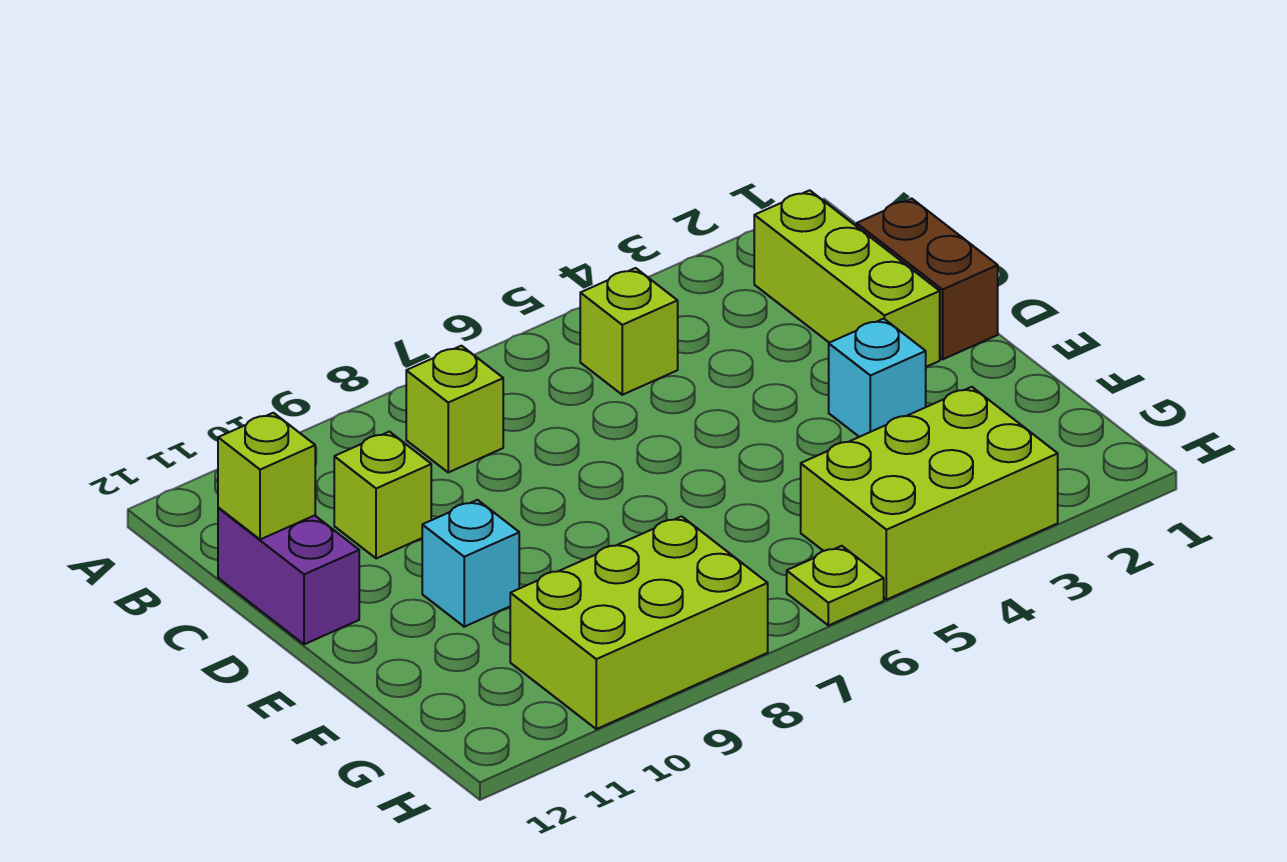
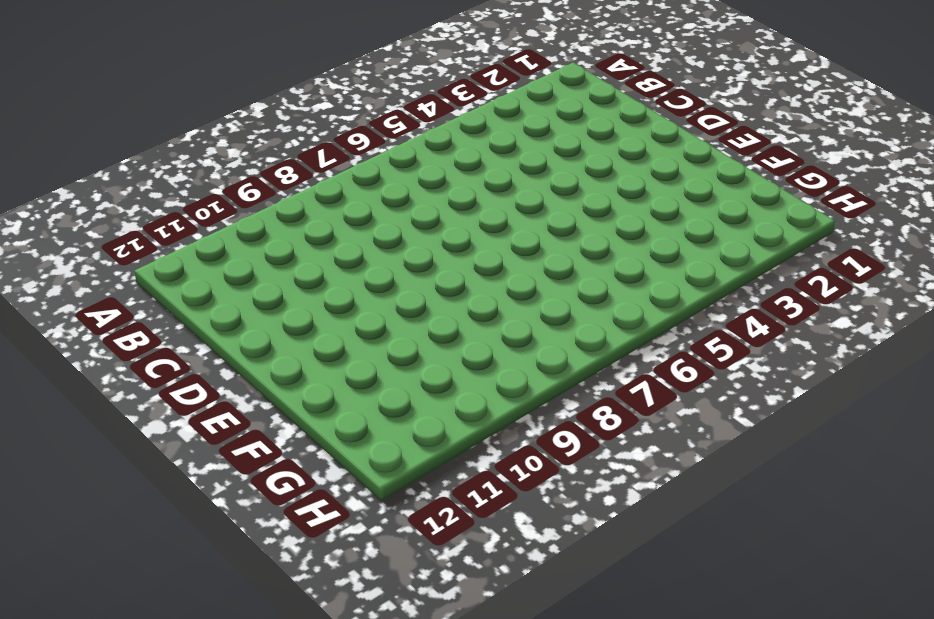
none -> lime 1x3 brick [754,190,940,367]
none -> lime 1x1 brick [580,268,678,395]
none -> lime 1x1 brick [406,346,503,472]

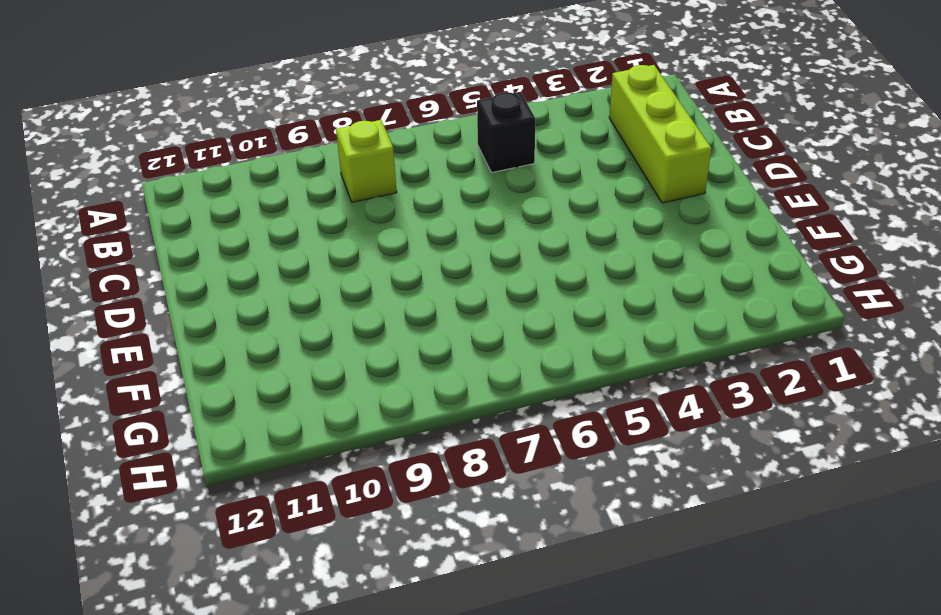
black 1x1 brick [477,92,535,173] -> lime 1x1 brick [580,268,678,395]
none -> brown 1x2 brick [857,199,998,359]
none -> lime 1x1 brick [334,432,431,558]
none -> purple 1x2 brick [218,508,359,644]

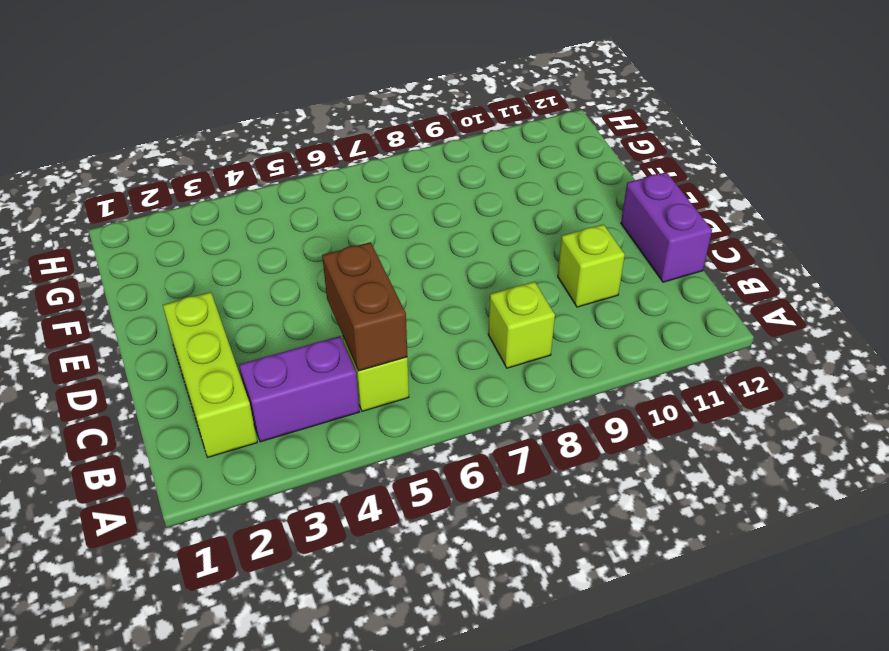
purple 1x2 brick [239,336,359,442] -> none
brown 1x2 brick [322,242,407,371] -> brown 1x2 brick moved to [857,199,998,359]
none -> cyan 1x1 brick [829,319,926,437]
none -> cyan 1x1 brick [422,500,519,627]
none -> lime 2x3 brick [801,387,1058,600]

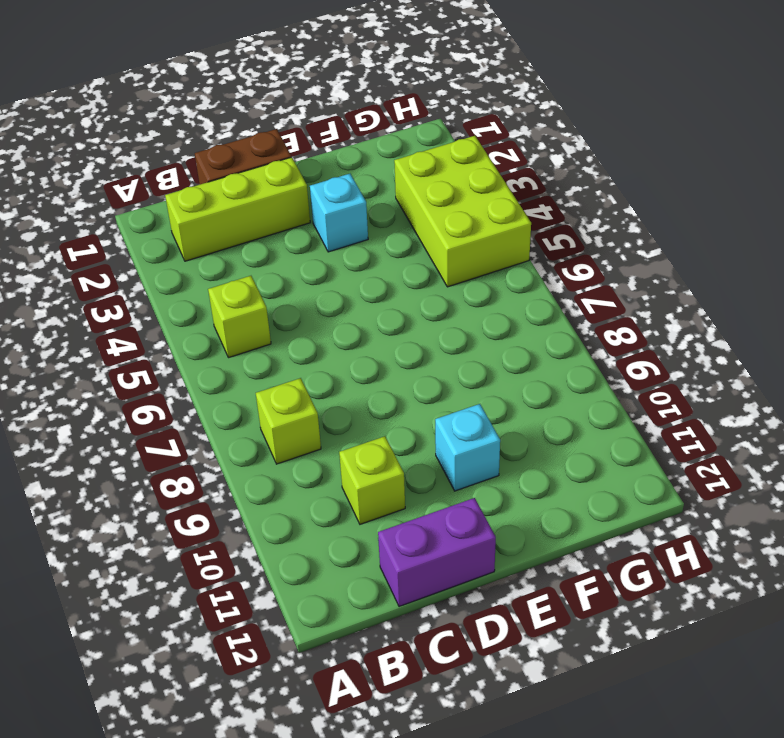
none -> lime 2x3 brick [510,516,768,729]
none -> lime 1x1 plate [787,546,884,626]
none -> lime 1x1 brick [218,413,315,540]

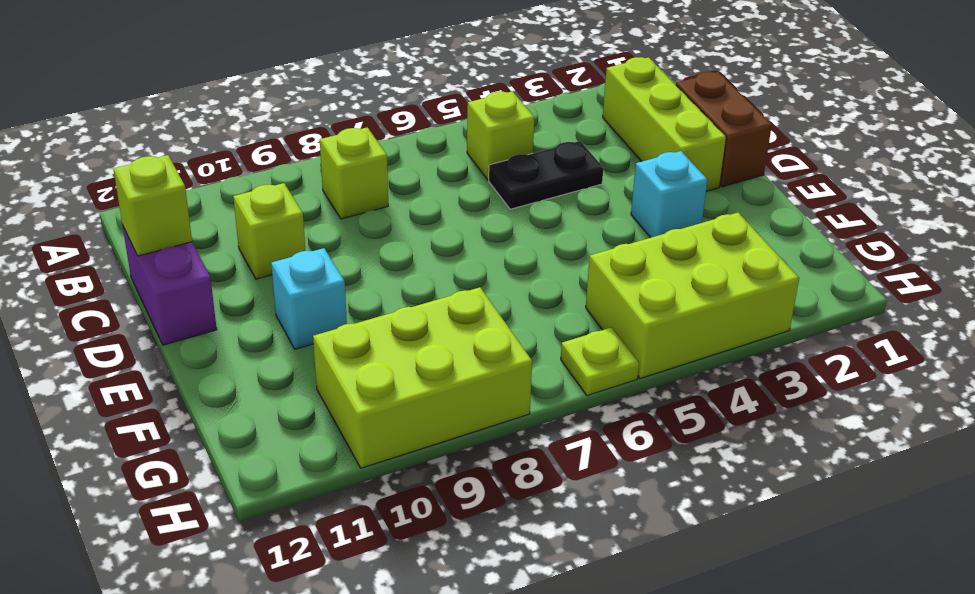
black 1x2 plate [489,141,603,209] -> none

